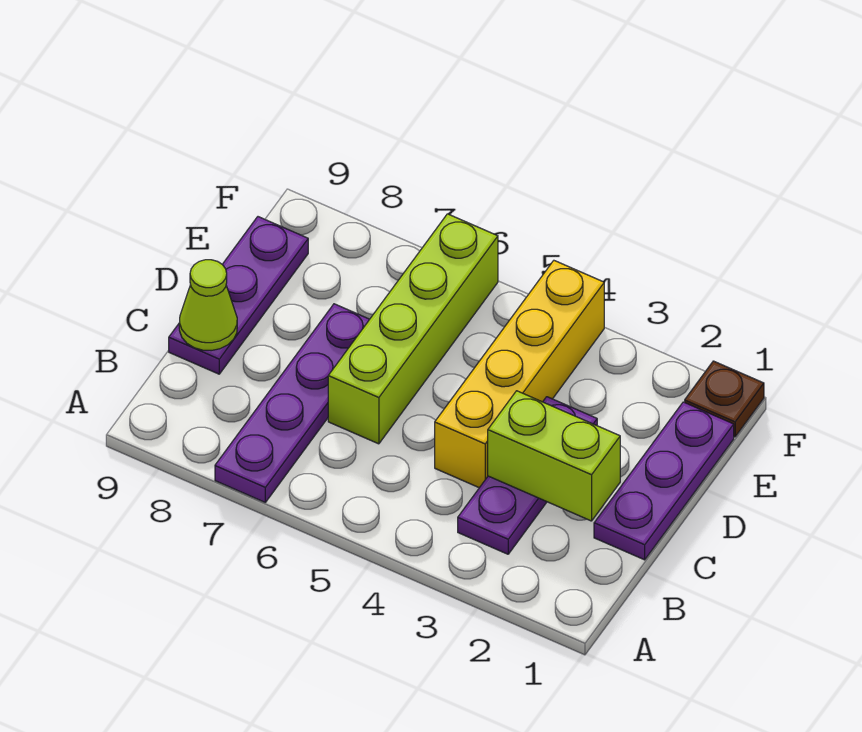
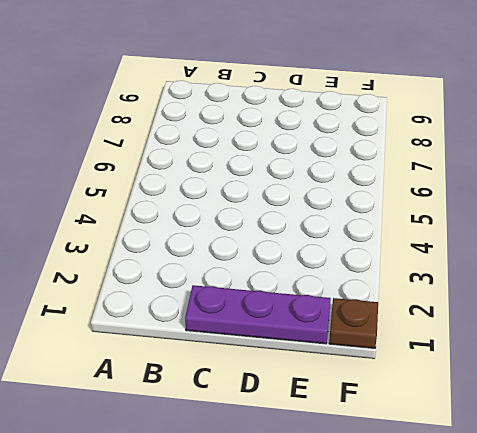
none -> purple 1x4 plate [215,304,370,502]
none -> purple 1x3 plate [458,397,597,554]

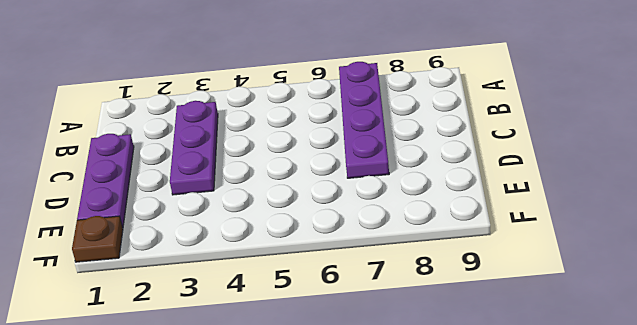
none -> yellow 1x4 brick [435,261,604,488]
none -> lime 1x4 brick [328,214,498,444]

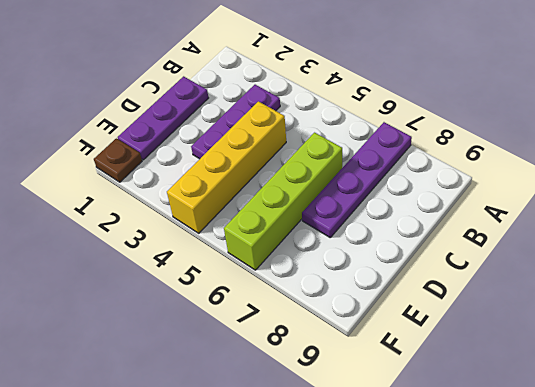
none -> purple 1x3 plate [169,217,308,374]
none -> lime 1x2 brick [488,391,620,521]

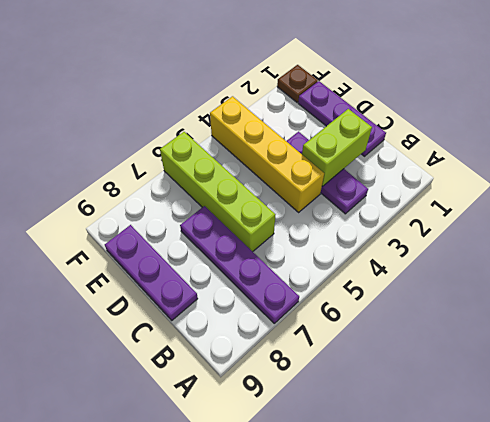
none -> lime 1x1 cone [179,260,237,351]

